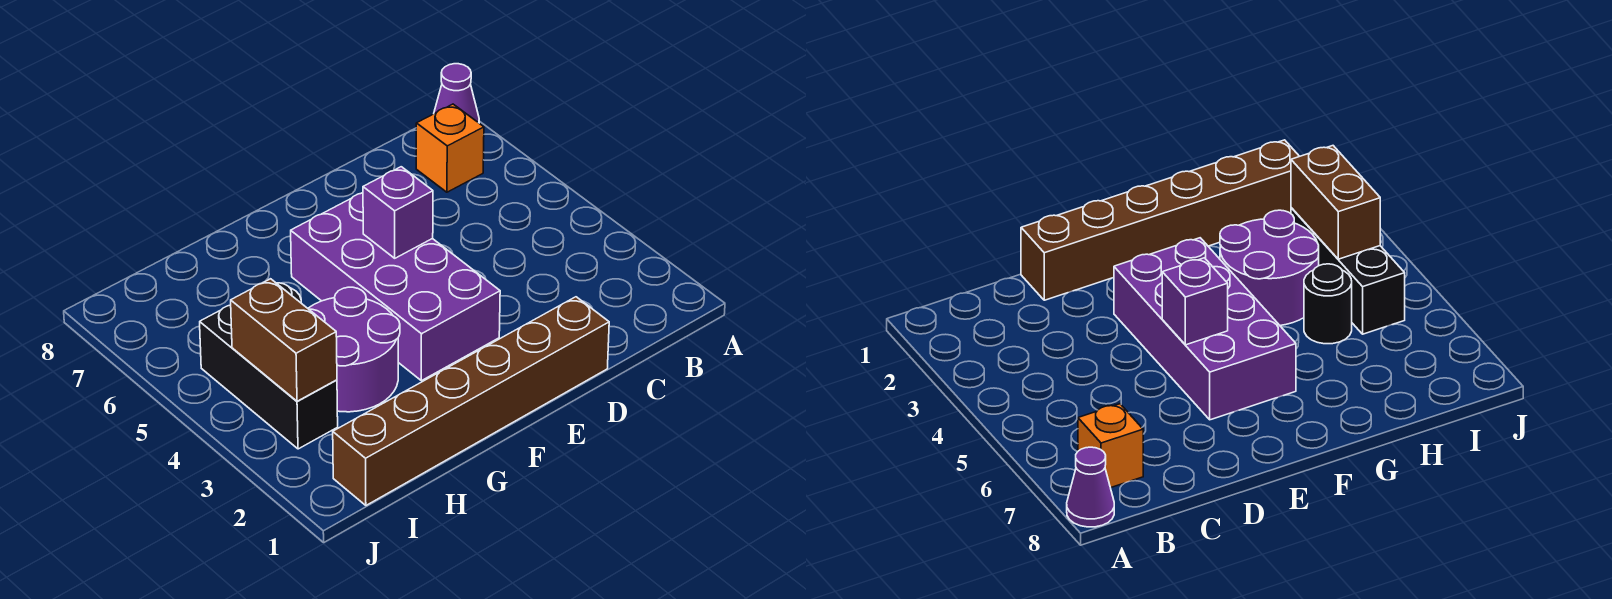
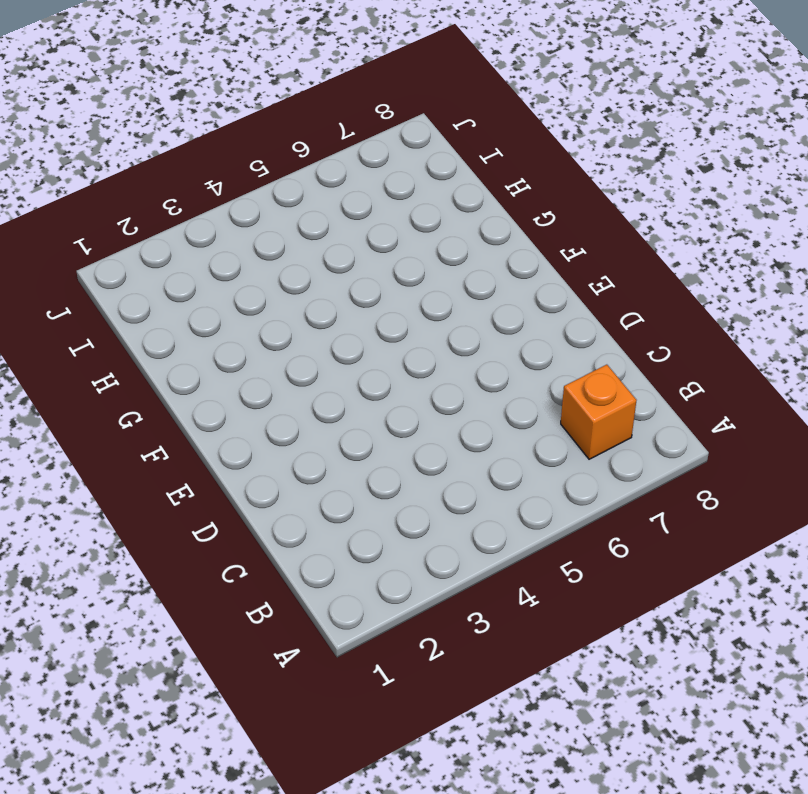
none -> purple 1x1 cone [434,64,479,123]
none -> brown 1x6 brick [333,297,609,505]

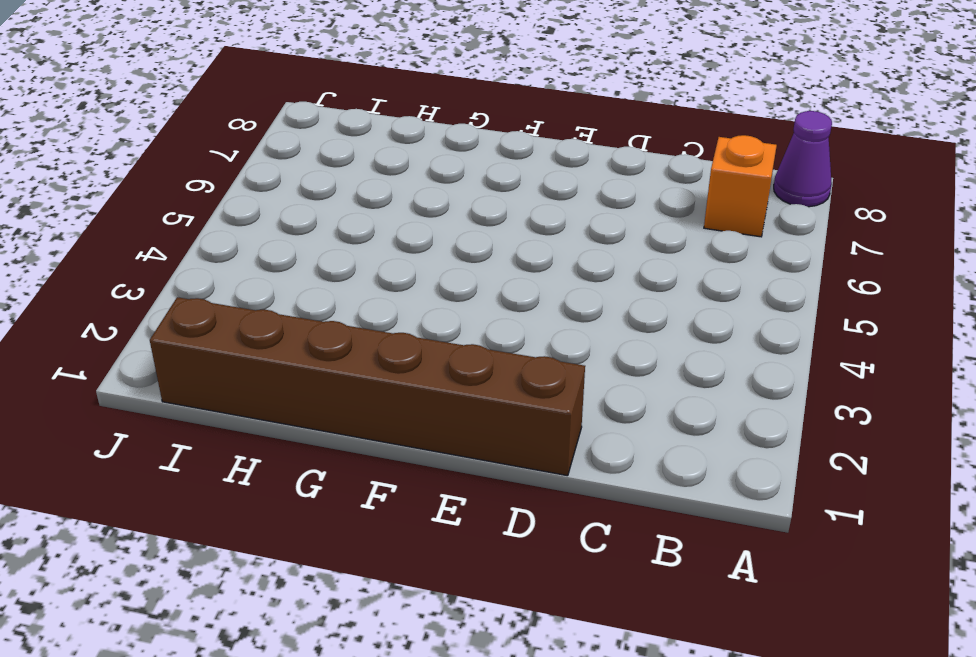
none -> purple 2x4 brick [291,193,500,381]
none -> purple 2x2 round brick [308,287,400,412]

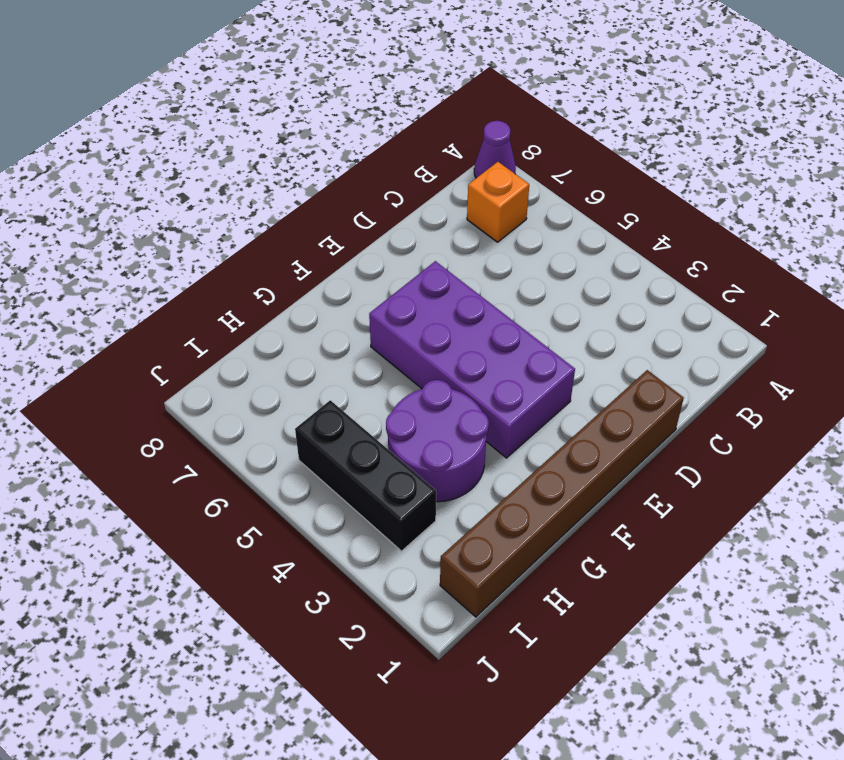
none -> black 1x1 round brick [1304,264,1352,344]
none -> purple 1x1 brick [363,167,433,258]

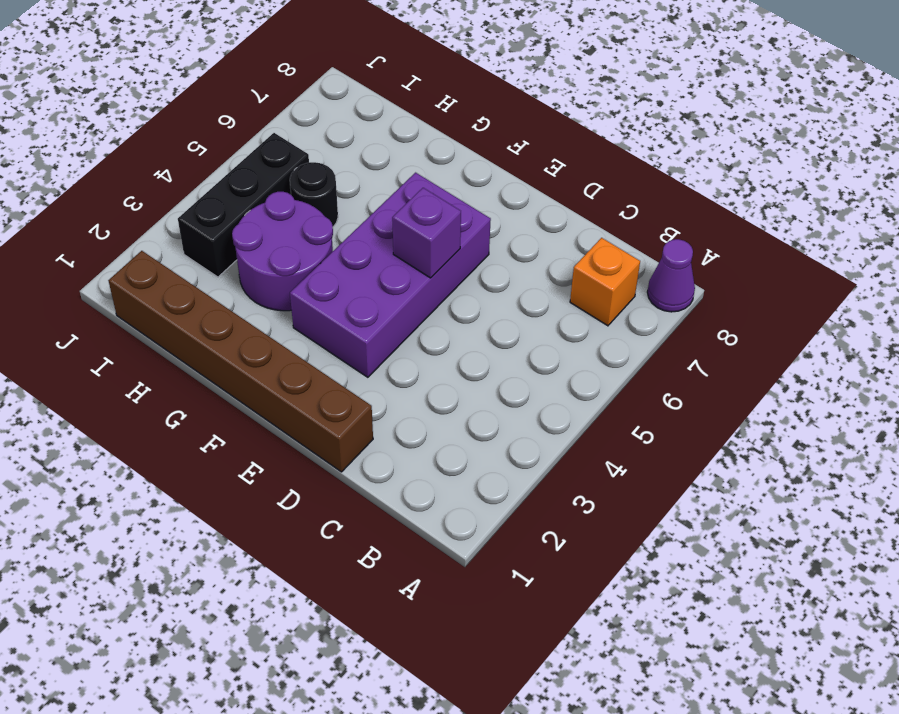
none -> brown 1x2 brick [231,279,337,401]

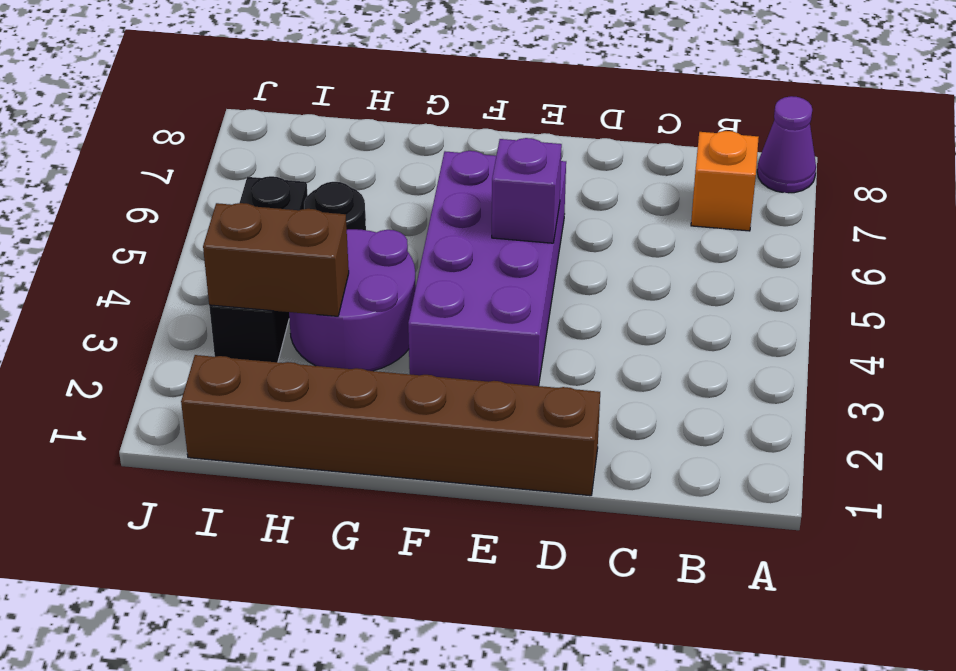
brown 1x2 brick [203,203,349,316] -> brown 1x2 brick turned to [231,279,337,401]

